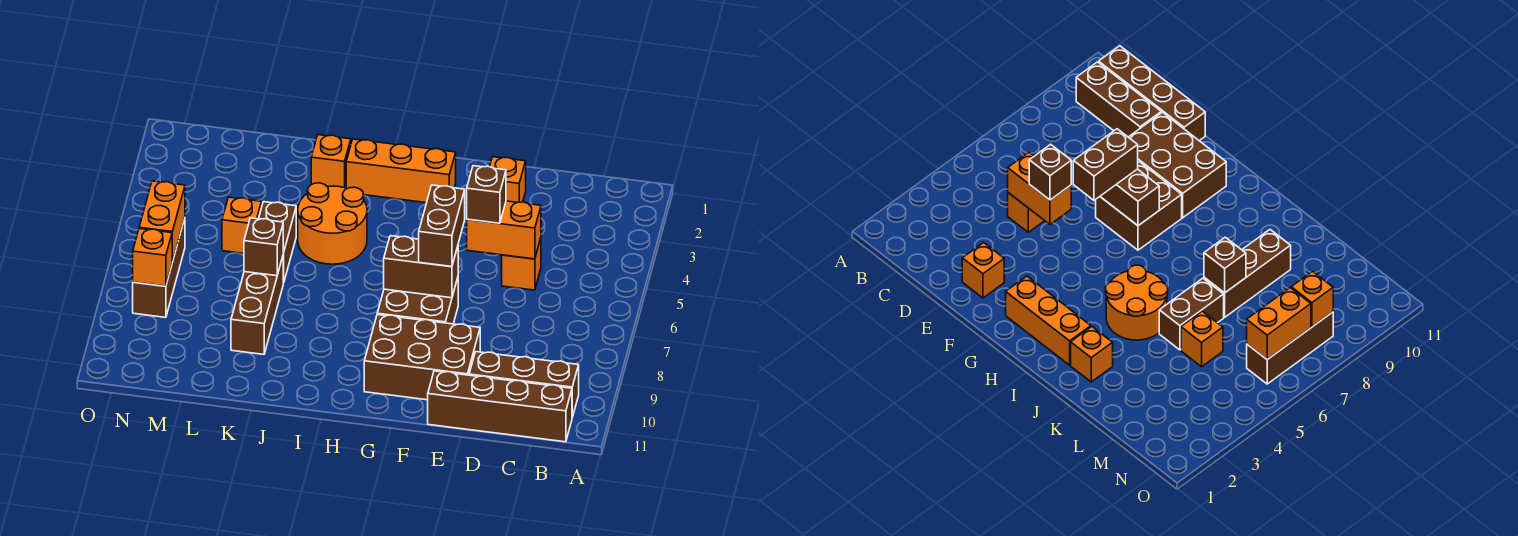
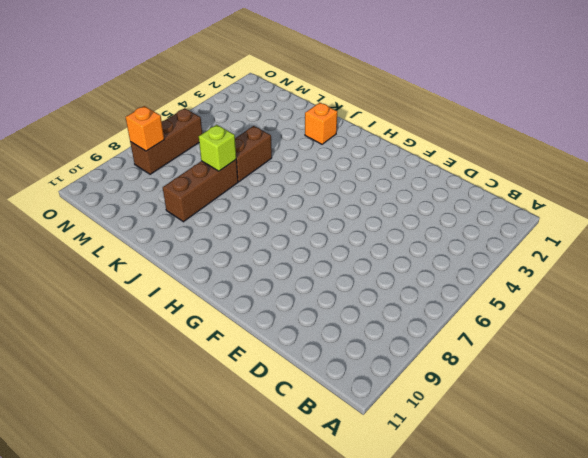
lime 1x1 brick [199,125,236,171] -> brown 1x1 brick [244,218,283,276]
none -> brown 1x3 brick [469,352,579,417]
none -> brown 1x4 brick [428,371,572,442]
none -> orange 1x1 brick [502,238,541,290]

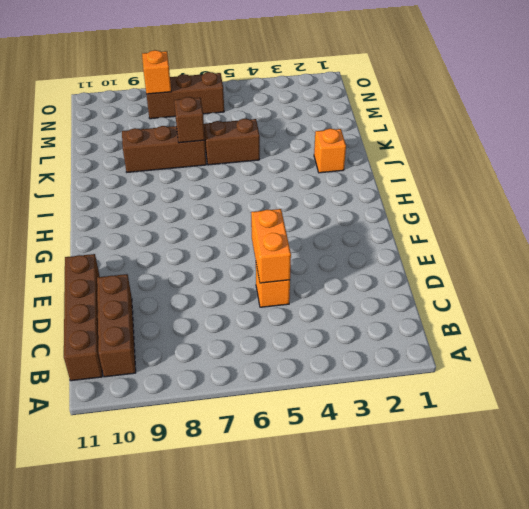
none -> orange 1x1 brick [490,157,526,202]
none -> brown 2x3 brick [364,315,480,400]
none -> brown 2x2 brick [377,278,458,324]

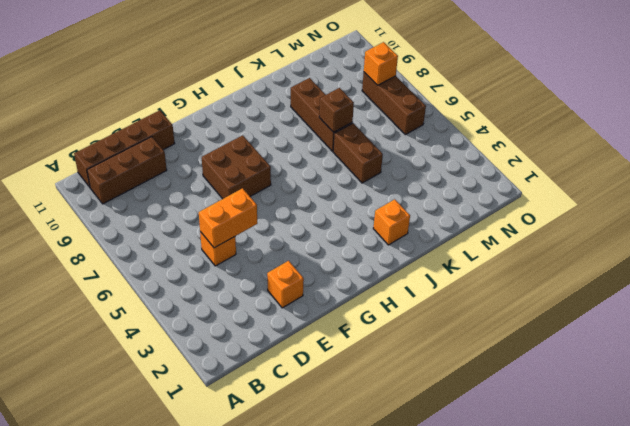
none -> brown 2x3 brick [364,315,480,400]
none -> orange 1x3 brick [346,139,456,203]
none -> orange 2x2 round brick [298,183,367,264]

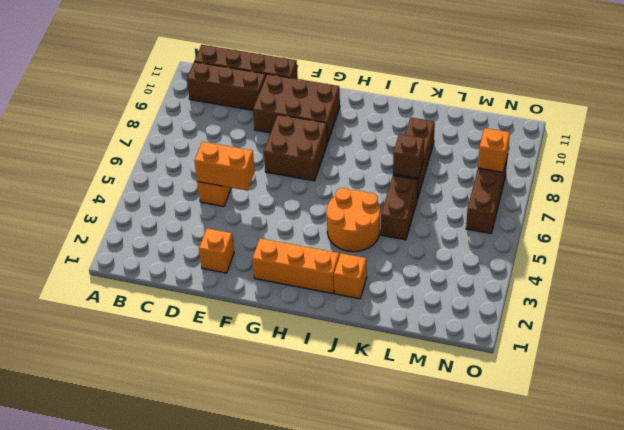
none -> orange 1x1 brick [222,197,261,253]
none -> brown 1x2 brick [384,236,458,298]
none -> orange 1x2 brick [139,181,185,262]

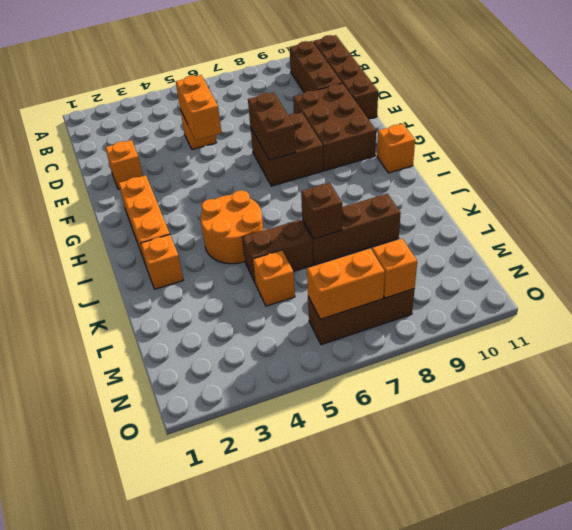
orange 1x1 brick [377,124,415,173] -> none
none -> brown 1x1 brick [467,166,506,223]
none -> brown 1x2 brick [419,185,465,267]

